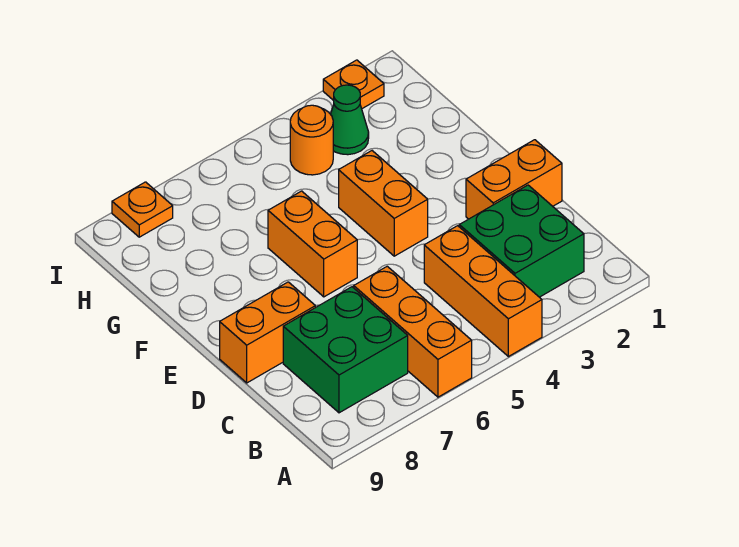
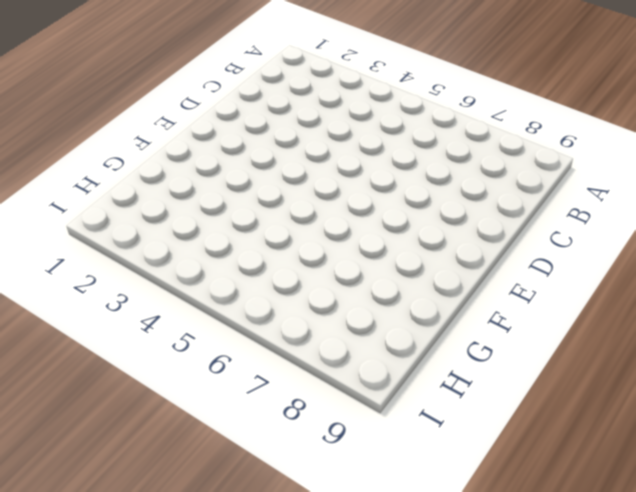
none -> orange 1x3 brick [424,226,542,357]
none -> orange 1x3 brick [354,266,472,397]
none -> green 2x2 brick [459,185,584,297]

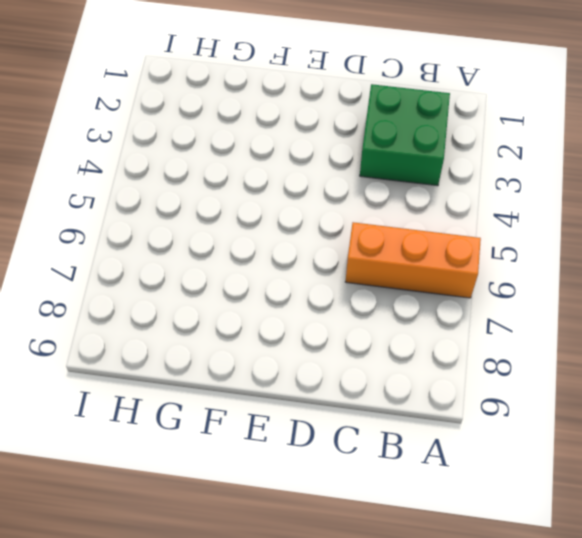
none -> orange 1x3 brick [424,226,542,357]
none -> green 2x2 brick [283,287,408,413]
none -> orange 1x2 brick [466,140,562,219]

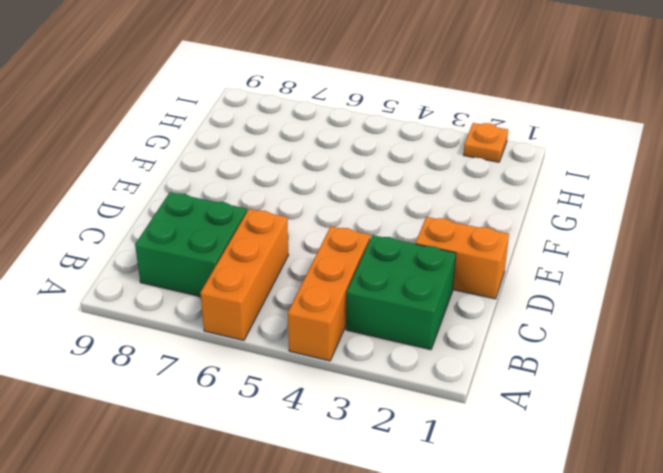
none -> orange 1x2 brick [220,282,315,383]
none -> orange 1x2 brick [339,151,428,256]
none -> orange 1x2 brick [268,191,357,297]

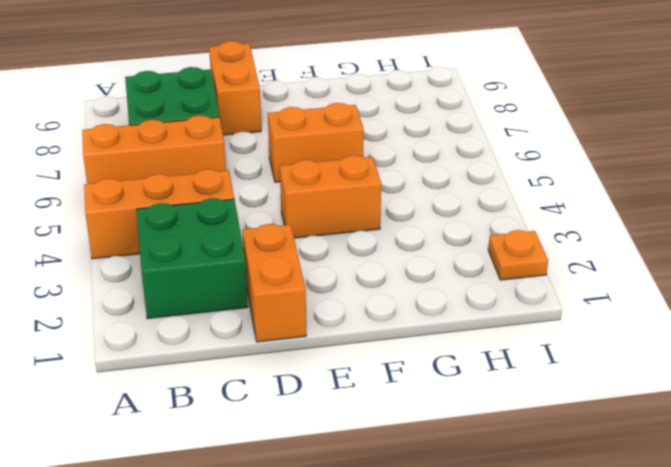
none -> green 1x1 cone [331,85,369,155]
none -> orange 1x1 round brick [290,105,333,175]
none -> orange 1x1 plate [112,182,173,237]

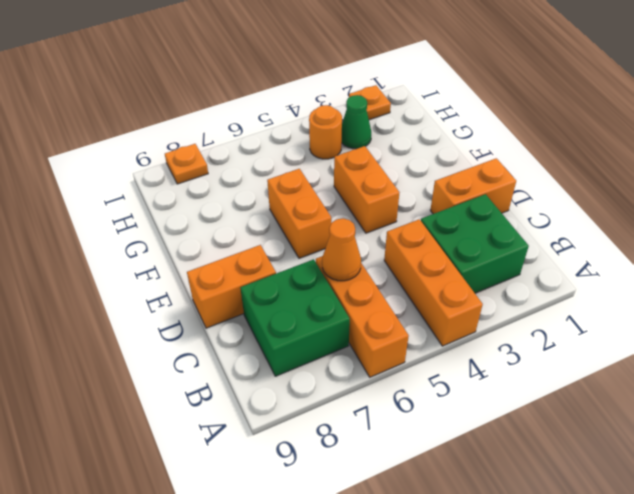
orange 1x1 cone [322,218,361,281] -> none

